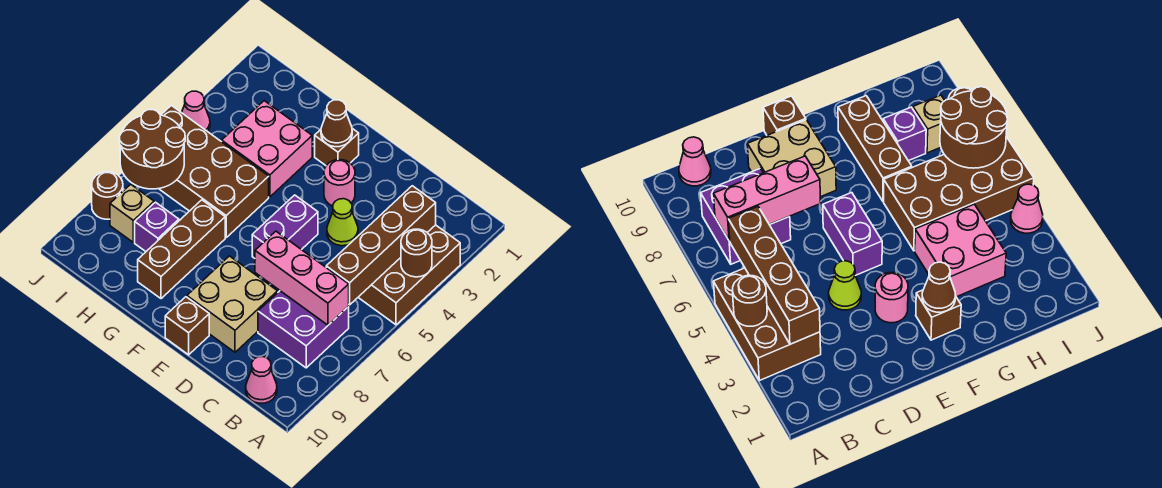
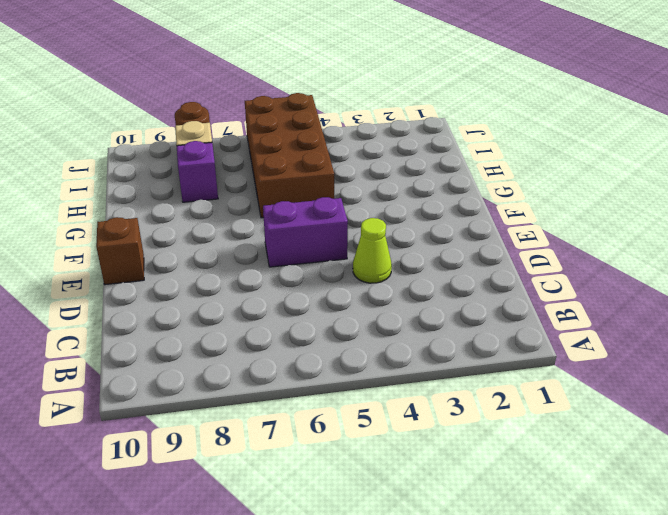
none -> brown 2x3 brick [358,225,460,325]
none -> purple 2x2 brick [258,291,349,368]
none -> pink 1x1 cone [246,357,277,403]

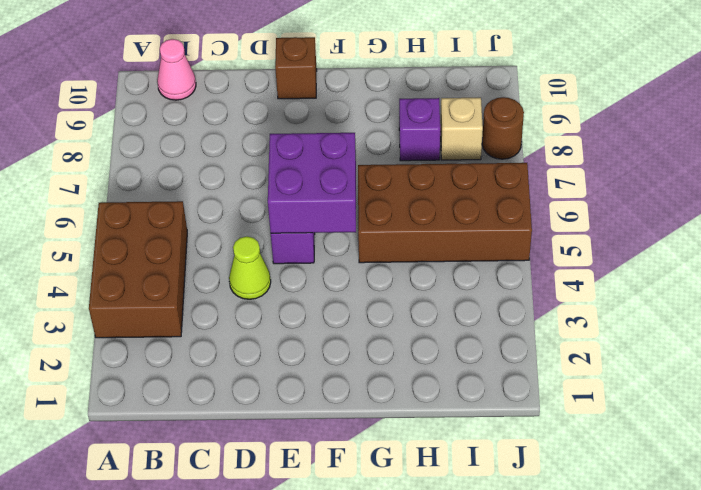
purple 2x2 brick [268,133,356,233] -> purple 2x2 brick moved to [258,291,349,368]
none -> tan 2x2 brick [187,256,278,352]
none -> pink 1x1 round brick [324,160,355,206]
none -> brown 1x1 brick [315,128,359,166]

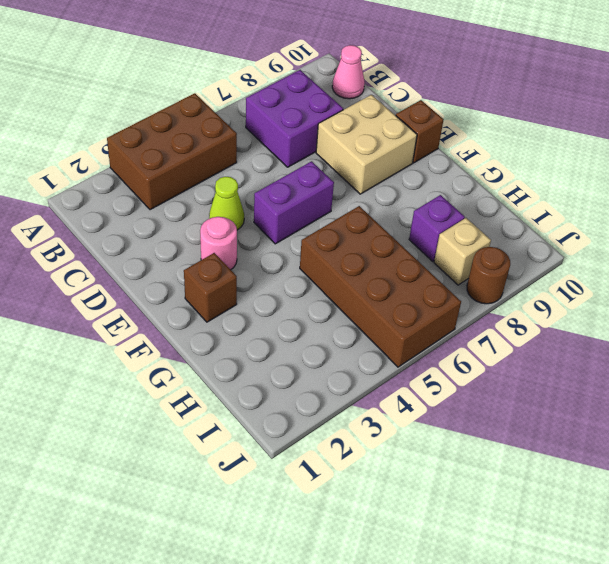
none -> pink 2x2 brick [222,101,312,197]
none -> brown 1x3 brick [138,200,225,299]
none -> pink 1x1 cone [182,91,210,132]

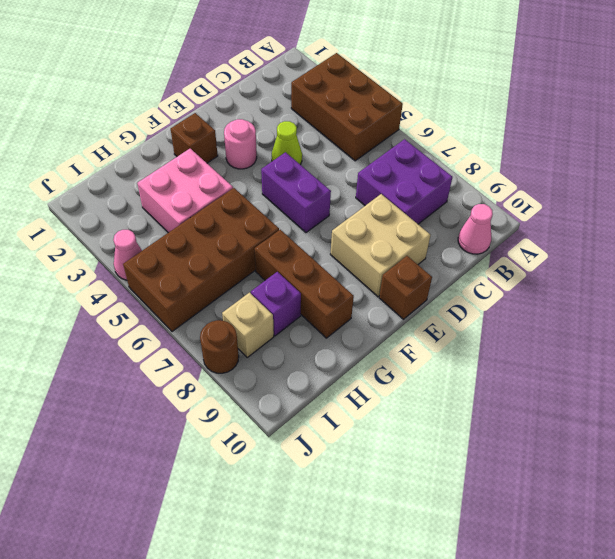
none -> brown 1x1 round brick [401,229,432,277]
none -> brown 1x4 brick [326,186,436,305]
none -> pink 1x3 brick [255,231,349,325]

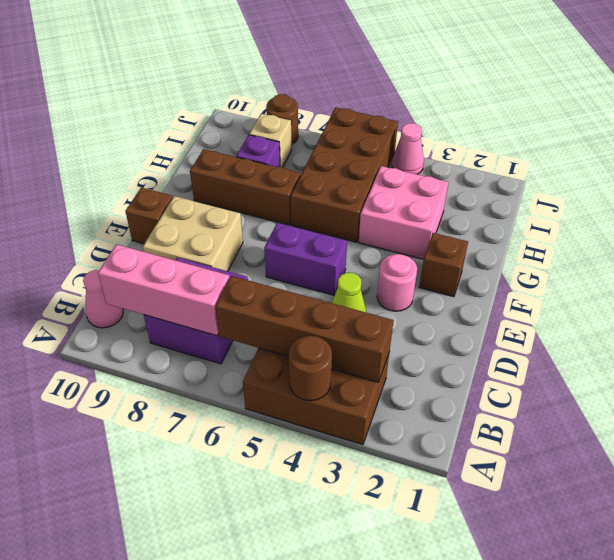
pink 1x3 brick [98,244,230,336] -> pink 1x3 brick turned to [255,231,349,325]
none -> brown 1x1 cone [321,100,352,147]
none -> brown 2x2 round brick [119,110,185,189]

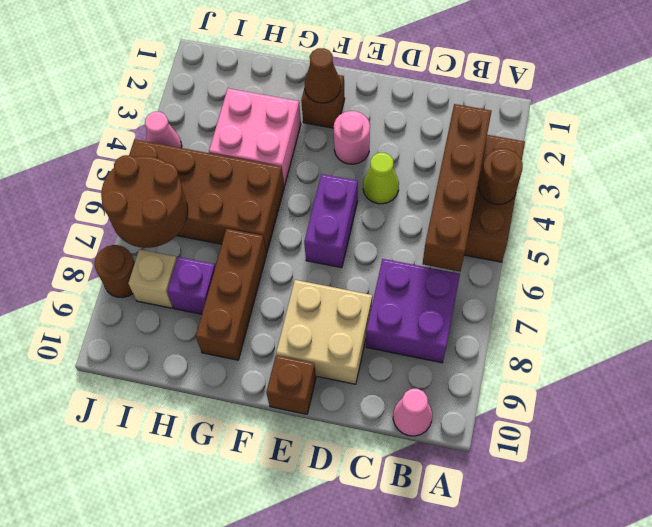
none -> pink 1x3 brick [255,231,349,325]

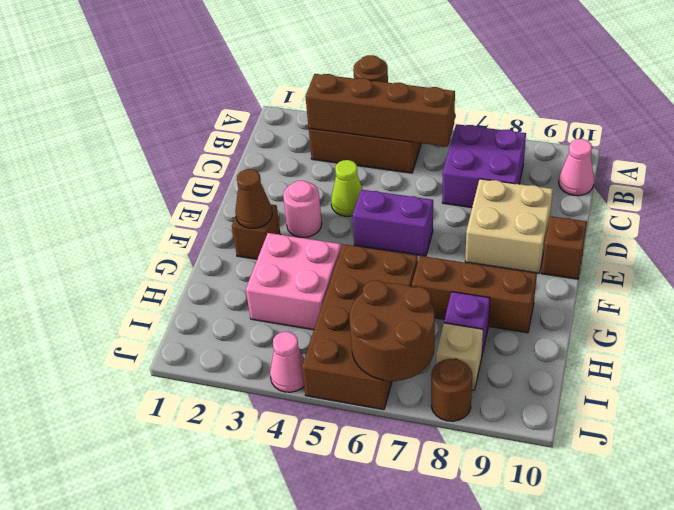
none -> pink 1x3 brick [255,231,349,325]

